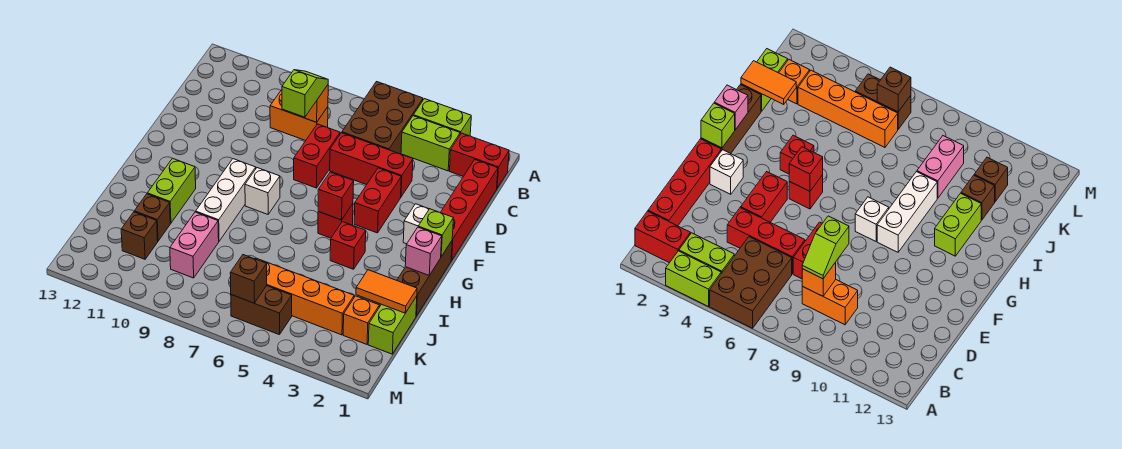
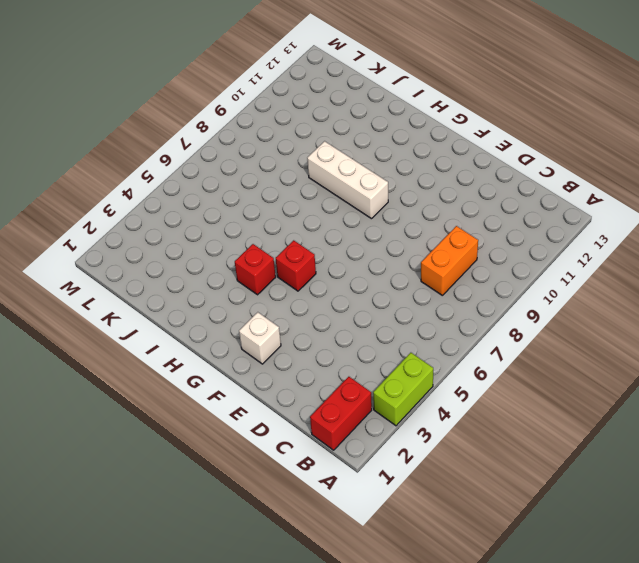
none -> brown 2x3 brick [342,82,423,154]
none -> lime 1x2 brick [401,116,460,171]
none -> red 1x4 brick [440,160,498,260]
none -> red 1x3 brick [330,133,413,197]

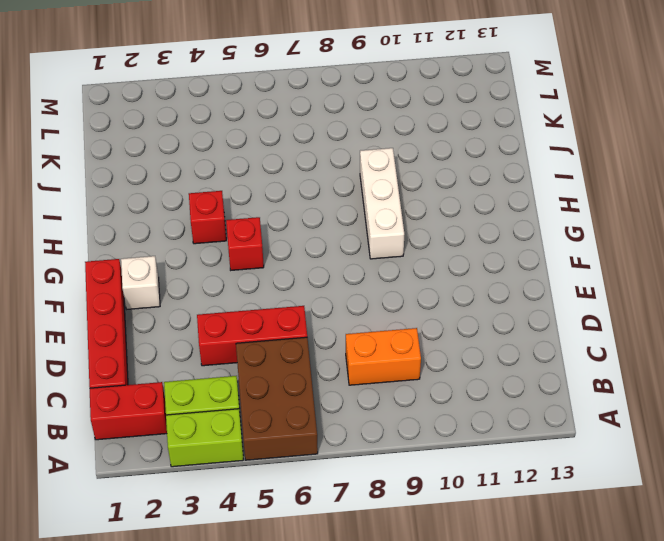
none -> red 1x2 brick [294,124,340,188]
none -> red 1x2 brick [354,168,401,233]
none -> brown 1x3 brick [397,241,452,316]
none -> white 1x1 brick [245,168,280,214]

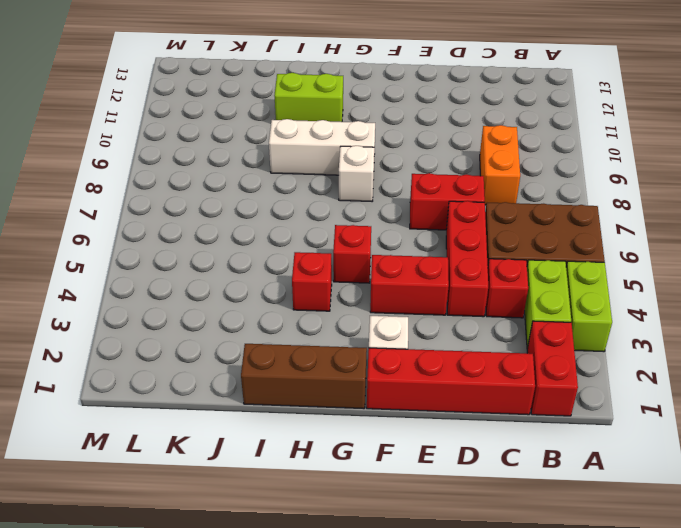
red 1x1 brick [486,259,528,318] -> red 1x1 brick moved to [318,172,354,220]
none -> lime 1x2 brick [368,296,417,354]
none -> pink 1x2 brick [170,212,219,278]
none -> brown 1x1 brick [134,194,170,241]
none -> orange 1x1 brick [343,296,379,344]

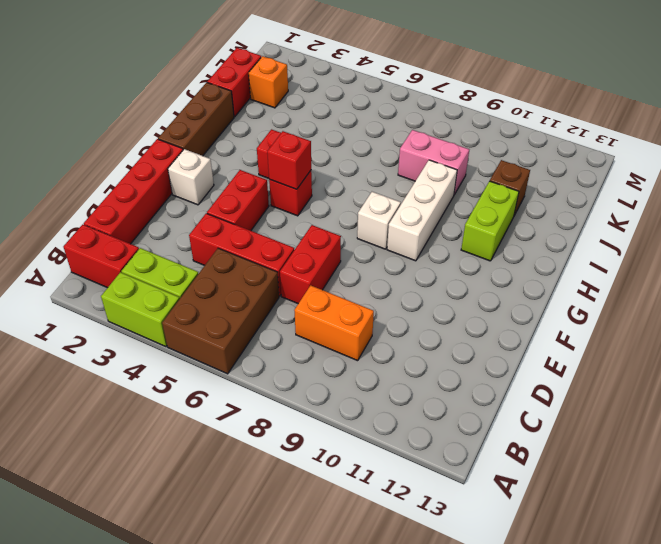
red 1x2 brick [207,48,261,117] -> lime 1x2 brick [368,296,417,354]
pink 1x2 brick [398,130,469,195] -> pink 1x2 brick turned to [170,212,219,278]
none -> orange 1x4 brick [255,258,354,335]
none -> brown 1x1 brick [121,212,158,259]
none -> brown 1x2 brick [231,286,292,335]
none -> orange 1x1 brick [295,85,328,122]

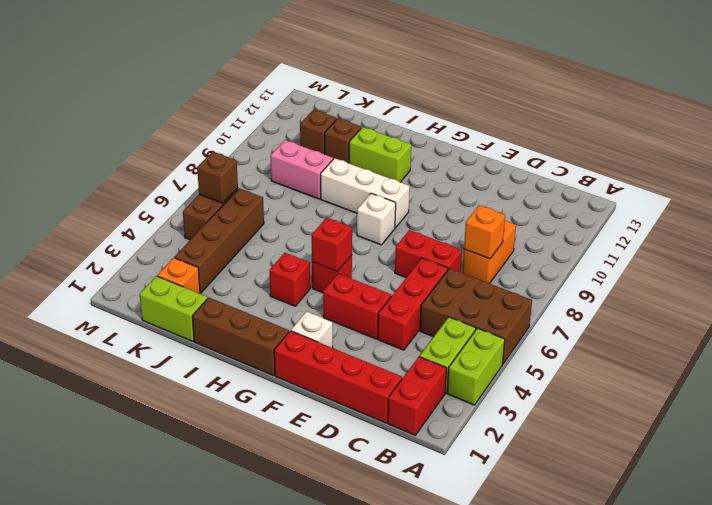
brown 1x4 brick [175,188,264,293] -> orange 1x4 brick [255,258,354,335]
none -> lime 1x1 brick [418,209,453,256]
none -> pink 1x1 brick [405,227,442,275]
none -> orange 1x2 tile [356,270,417,313]
none -> lime 1x2 slope [282,70,328,117]

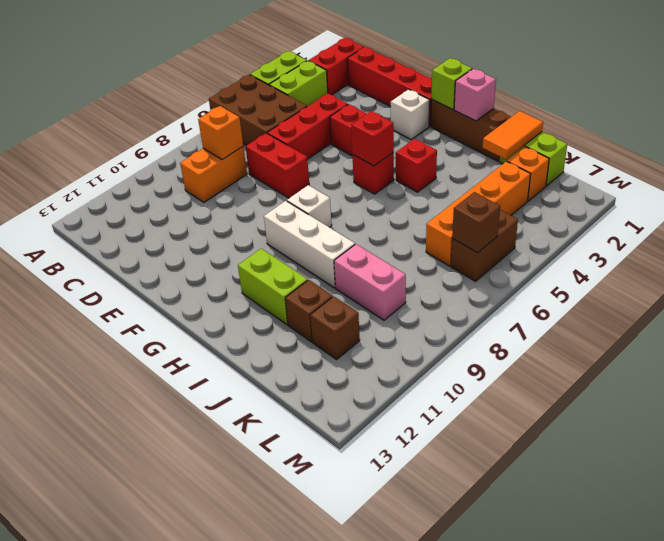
none -> lime 1x2 slope [282,70,328,117]

